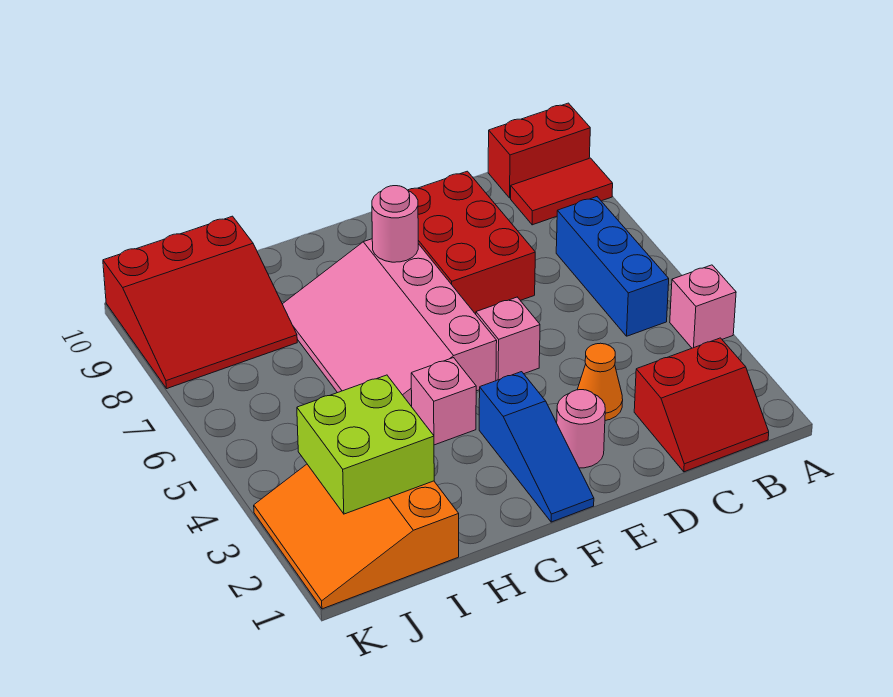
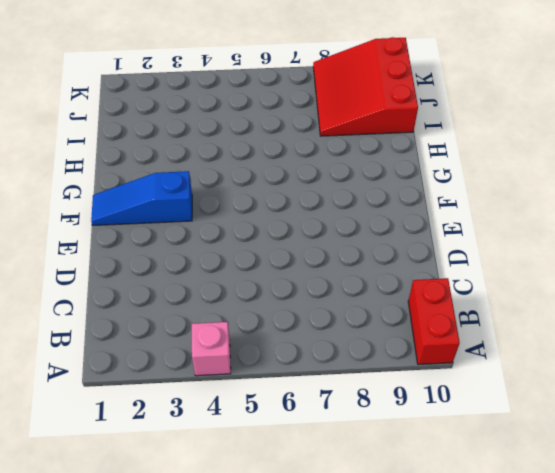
none -> red 1x2 tile [511,158,613,225]
none -> red 2x2 slope [634,338,769,472]
none -> blue 1x3 brick [556,197,669,336]

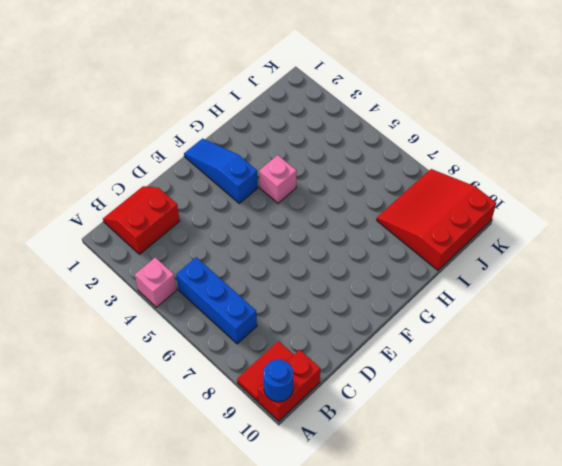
blue 1x1 round brick [264,360,293,402] -> none
none -> orange 1x1 cone [577,343,623,421]
none -> red 2x3 brick [408,171,535,314]
none -> pink 1x1 round brick [557,390,605,468]

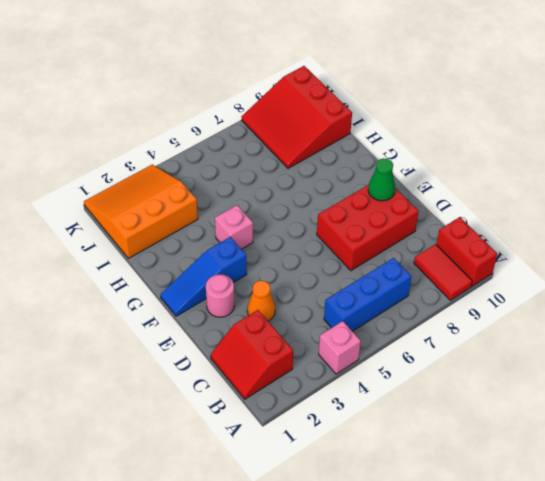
green 1x1 cone [368,158,395,201] -> none
none -> pink 1x1 brick [476,297,540,381]
none -> pink 3x4 slope [283,239,497,407]
none -> pink 1x1 round brick [372,186,418,262]

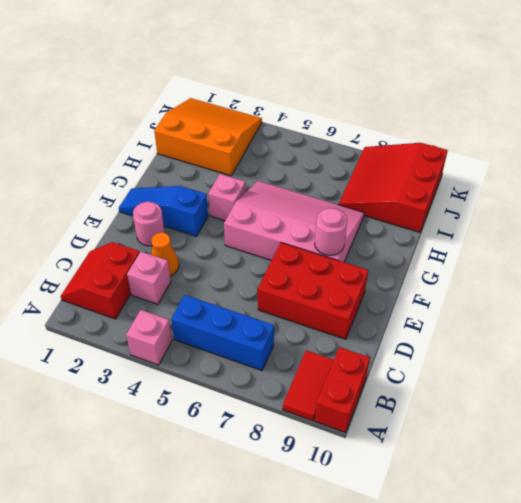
pink 1x1 brick [127,252,171,304] -> pink 1x1 brick moved to [476,297,540,381]
none -> lime 2x2 brick [297,375,434,514]

